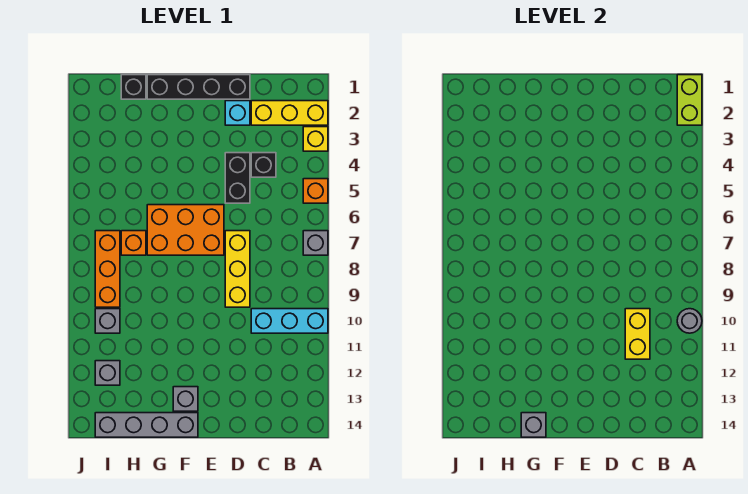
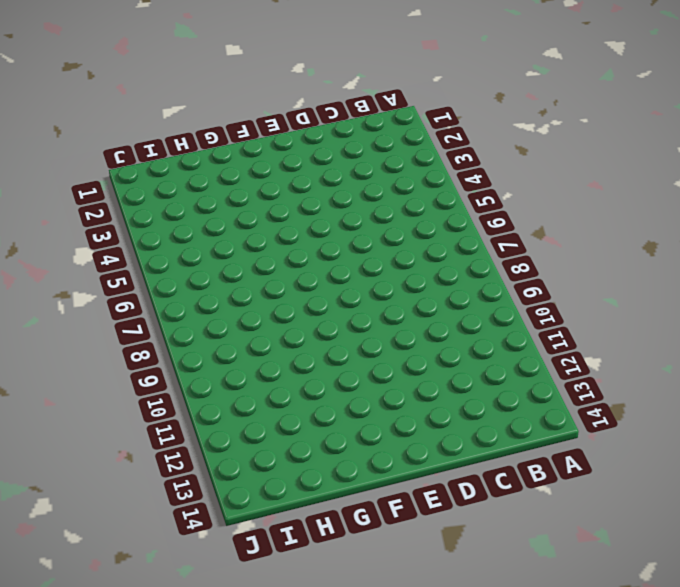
none -> yellow 1x3 brick [251,101,328,125]
none -> yellow 1x1 brick [303,127,328,151]
none -> orange 1x1 brick [303,179,328,203]

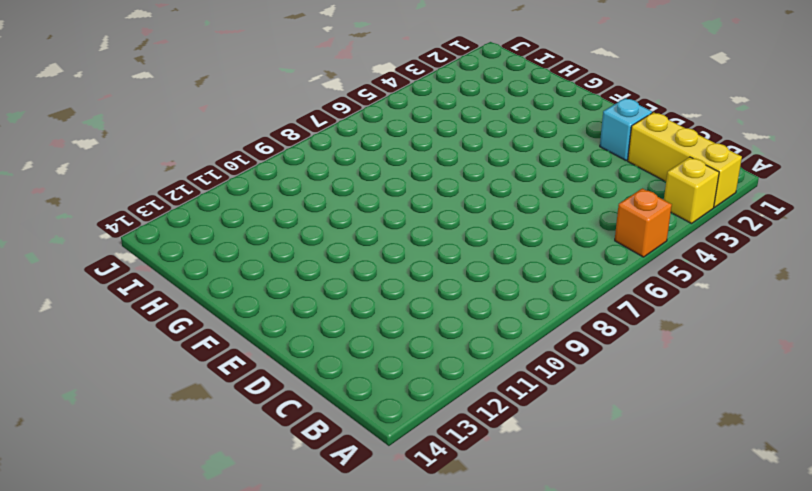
none -> grey 1x1 brick [303,231,328,255]
none -> cyan 1x3 brick [251,309,328,333]
none -> black 1x1 brick [251,153,276,177]

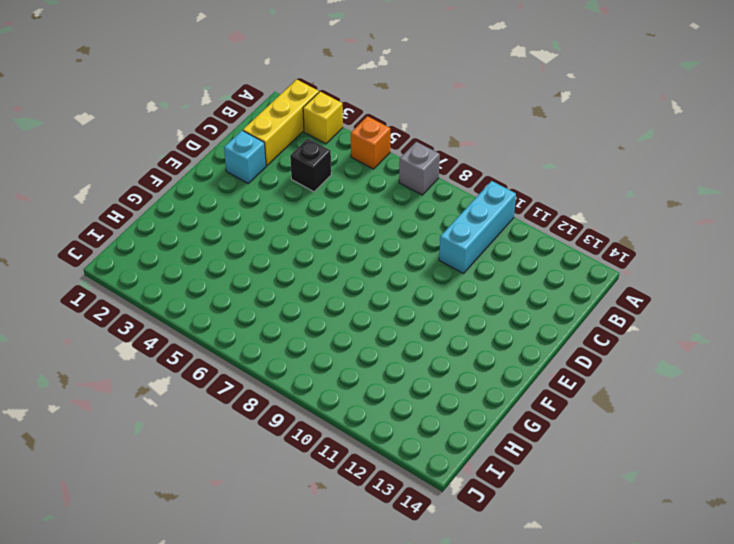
none -> black 1x4 brick [147,75,250,99]
none -> black 1x2 brick [225,153,250,203]
none -> yellow 1x3 brick [225,231,250,307]

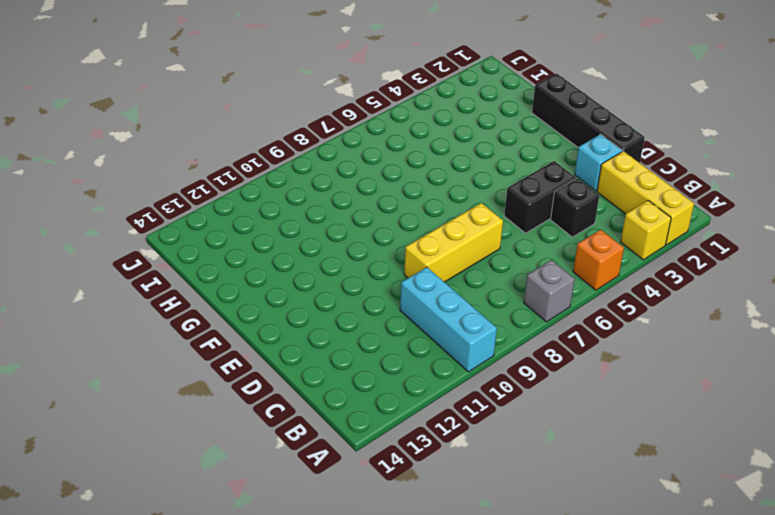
none -> orange 2x3 brick [147,205,224,255]
none -> grey 1x1 brick [173,387,198,411]
none -> grey 1x4 brick [95,413,198,437]

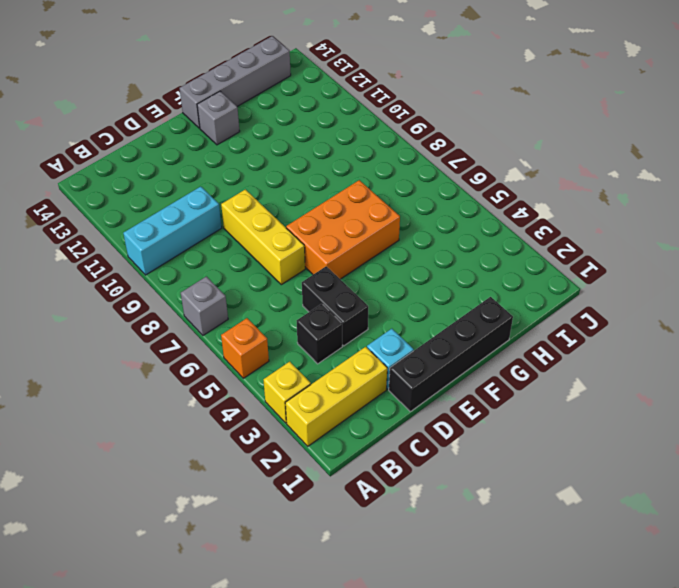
none -> black 1x1 brick [121,75,146,99]
none -> orange 1x1 brick [121,231,146,255]
none -> orange 1x3 brick [95,231,120,307]

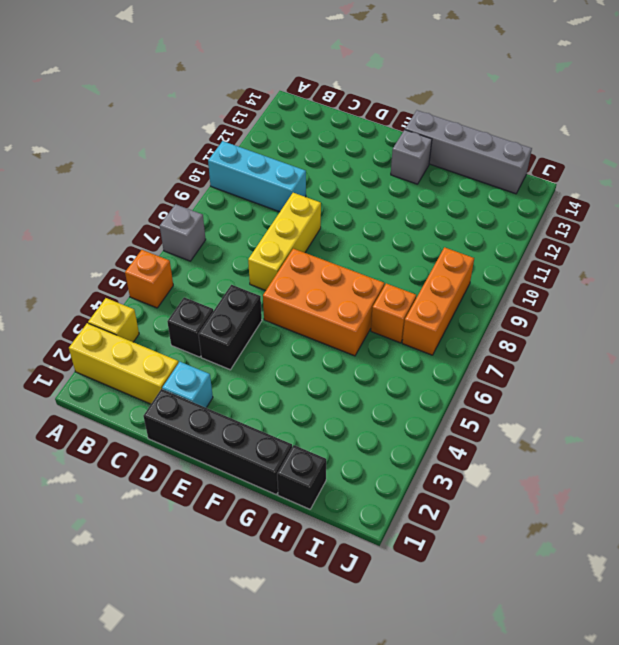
none -> grey 1x1 brick [95,309,120,333]
none -> grey 1x1 brick [95,361,120,385]
none -> lime 1x2 brick [677,75,702,125]

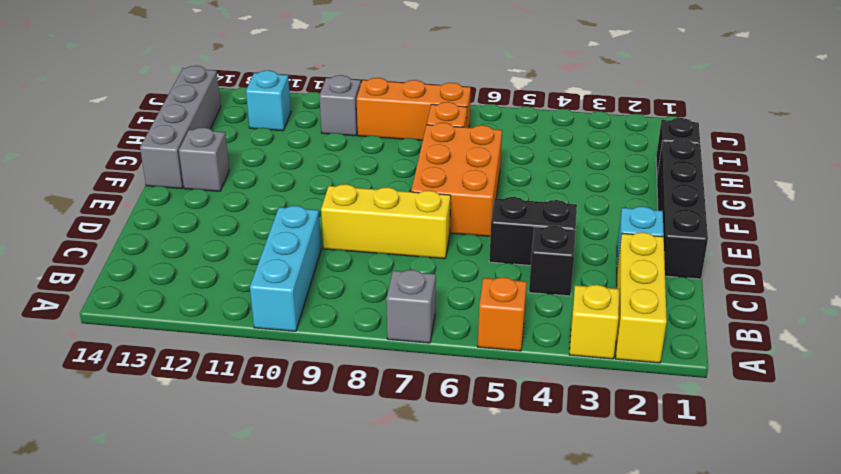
cyan 1x1 brick [246,70,291,131] -> grey 1x1 brick [95,361,120,385]
none -> lime 1x2 brick [677,75,702,125]
none -> grey 1x1 round brick [677,309,702,333]
none -> yellow 1x2 brick [625,309,650,359]

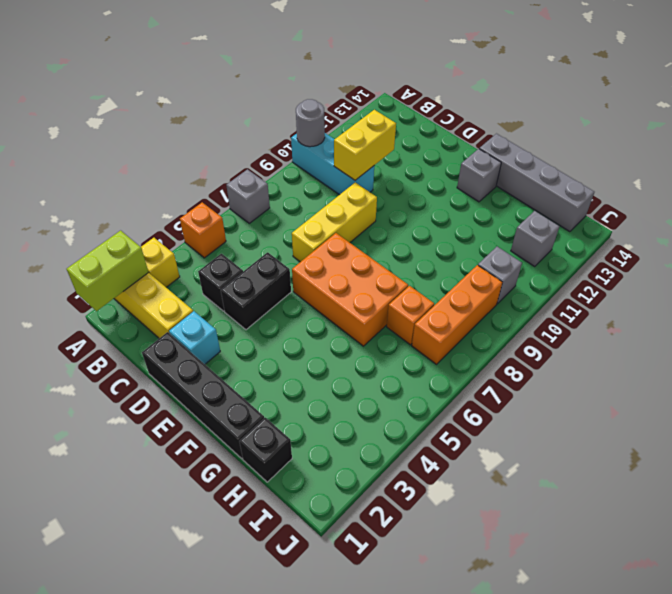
none -> grey 1x1 brick [521,413,546,437]

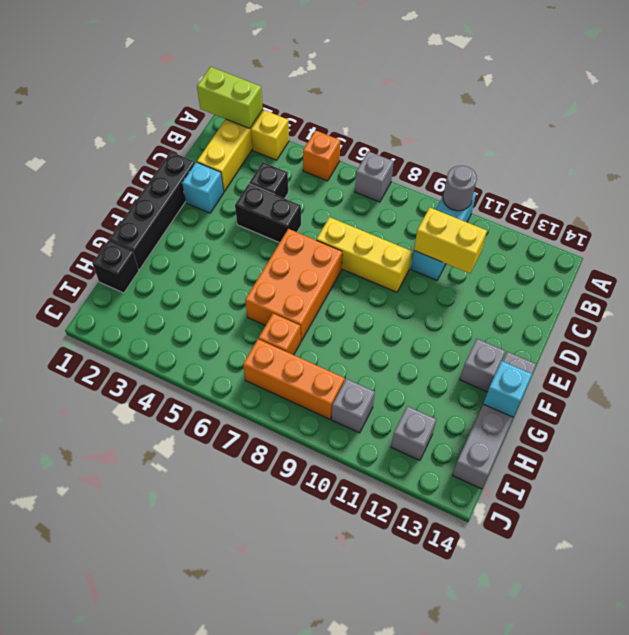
cyan 1x1 brick [484,361,532,417] -> grey 1x1 brick [521,413,546,437]

